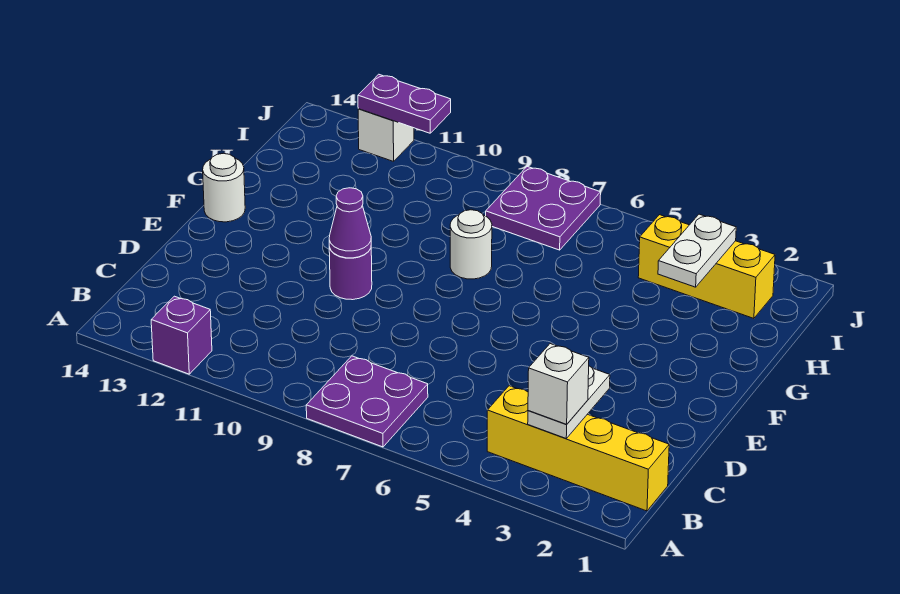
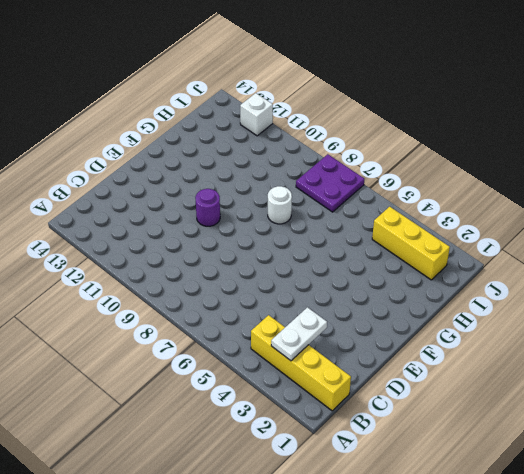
none -> purple 2x2 plate [306,356,428,447]
none -> purple 1x1 brick [151,296,212,374]
none -> white 1x1 round brick [203,153,245,222]

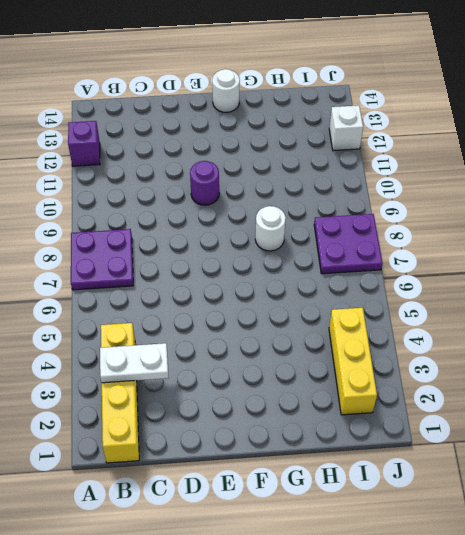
none -> purple 1x1 cone [329,188,371,258]
none -> white 1x2 plate [658,214,736,287]
none -> purple 1x2 plate [358,74,451,133]

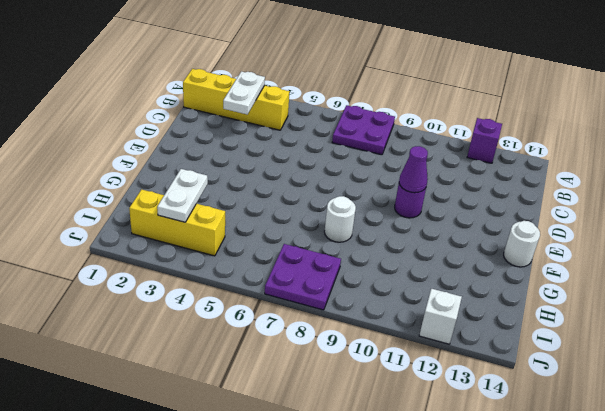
none -> purple 1x2 plate [358,74,451,133]
none -> white 1x1 brick [528,344,589,424]

